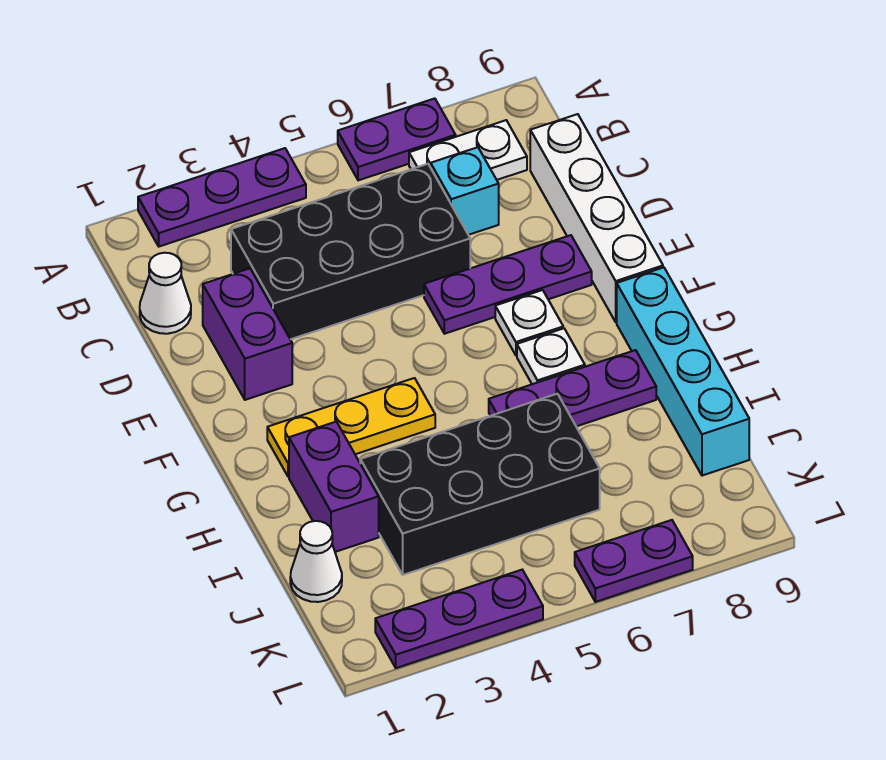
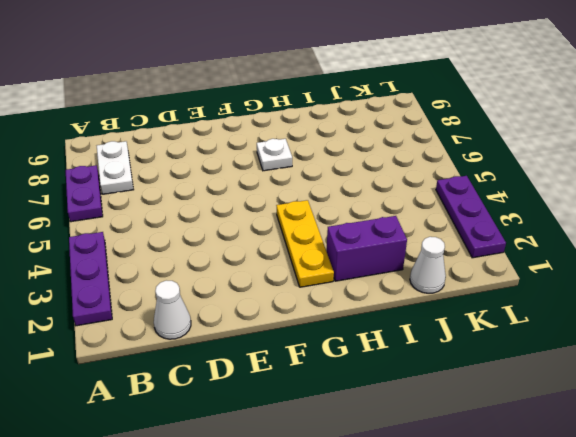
none -> black 2x4 brick [231,164,470,339]
none -> cyan 1x1 brick [431,147,499,235]
none -> white 1x4 brick [530,114,663,322]

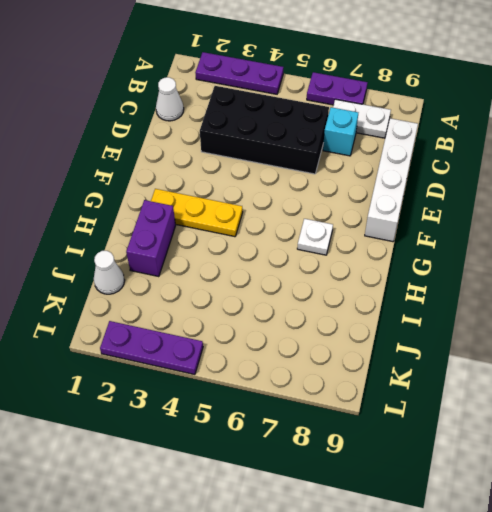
none -> purple 1x2 brick [203,268,292,400]
none -> purple 1x3 plate [424,235,592,334]
none -> white 1x1 plate [495,290,563,355]

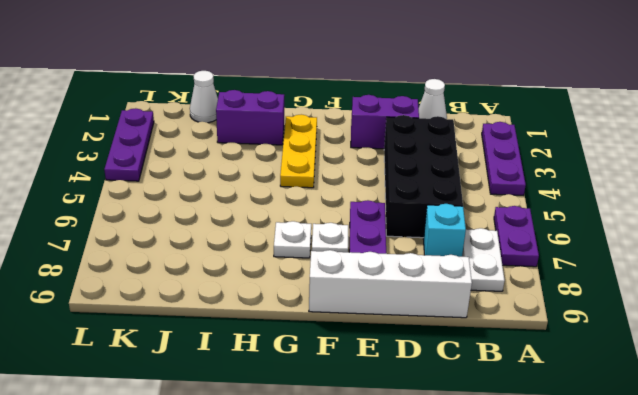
none -> cyan 1x4 brick [617,267,749,476]
none -> purple 1x3 plate [489,350,656,426]
none -> black 2x4 brick [360,394,600,575]

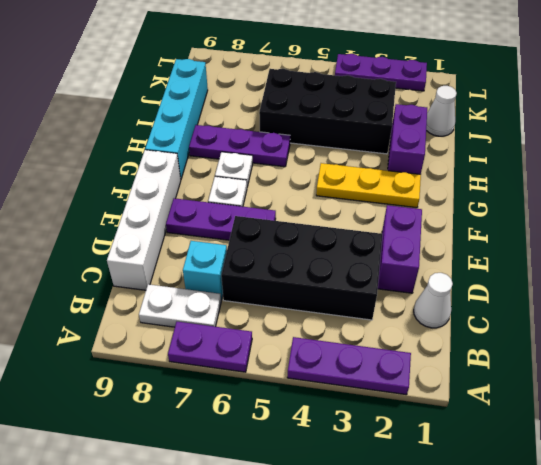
none -> purple 1x2 plate [575,520,693,602]

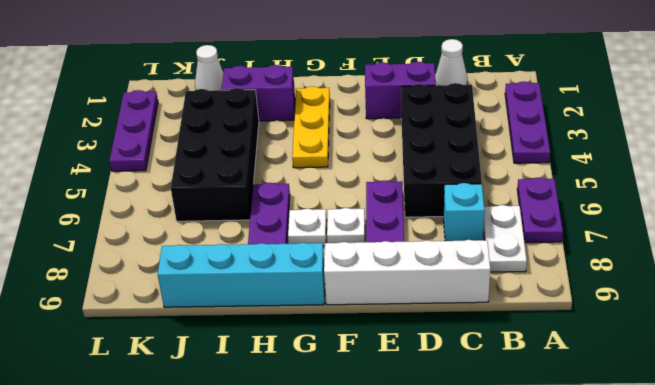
none -> purple 1x2 plate [575,520,693,602]

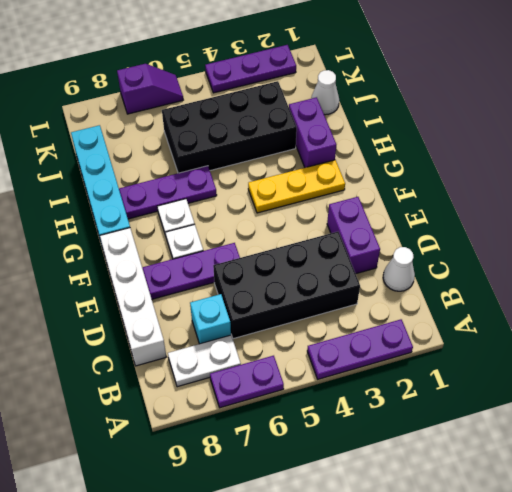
purple 1x2 slope [117,64,183,114] -> purple 1x2 plate [575,520,693,602]

